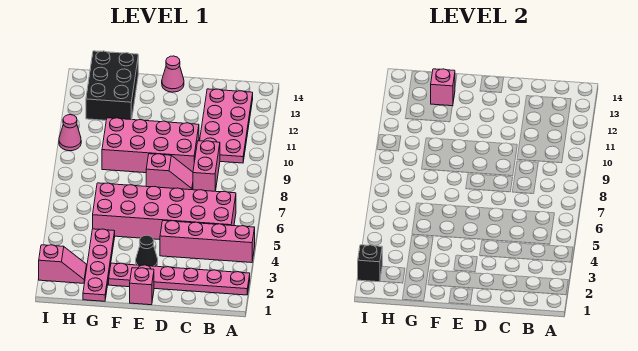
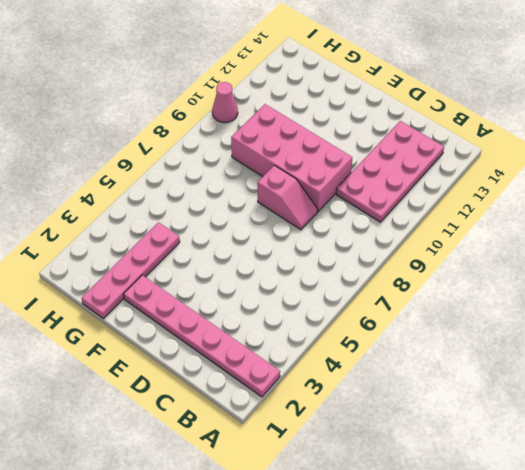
none -> pink 1x4 brick [160,221,255,263]
none -> pink 2x6 brick [93,183,236,240]
none -> pink 1x2 brick [193,141,220,191]

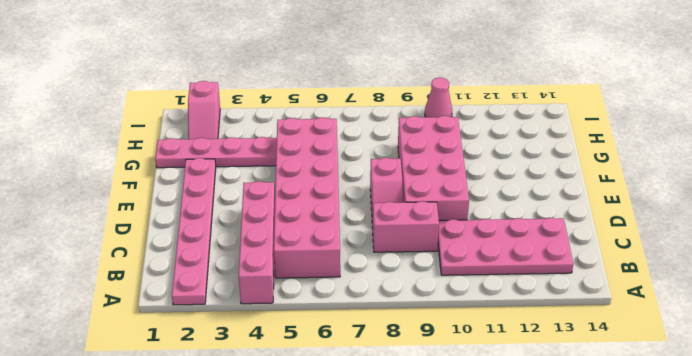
none -> pink 1x1 brick [130,268,154,305]
none -> black 1x1 cone [136,235,158,266]
none -> pink 1x1 cone [162,56,184,92]

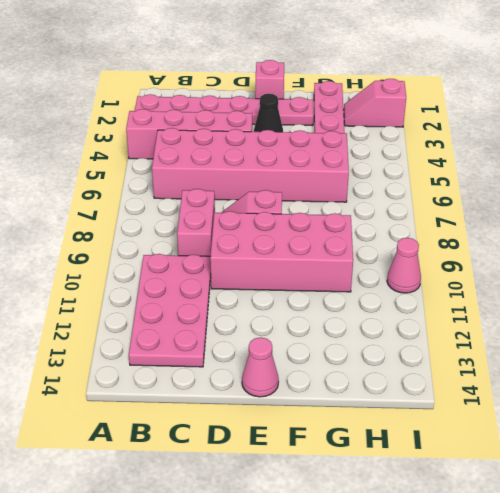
none -> black 2x3 brick [86,51,138,120]
none -> pink 1x1 brick [431,69,455,106]
none -> black 1x1 brick [358,245,382,282]

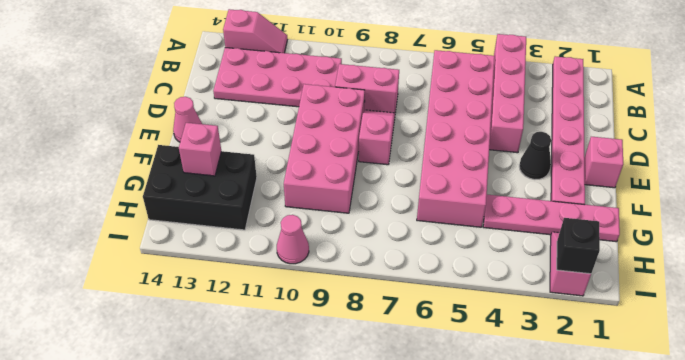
pink 1x2 slope [223,9,288,53] -> none

